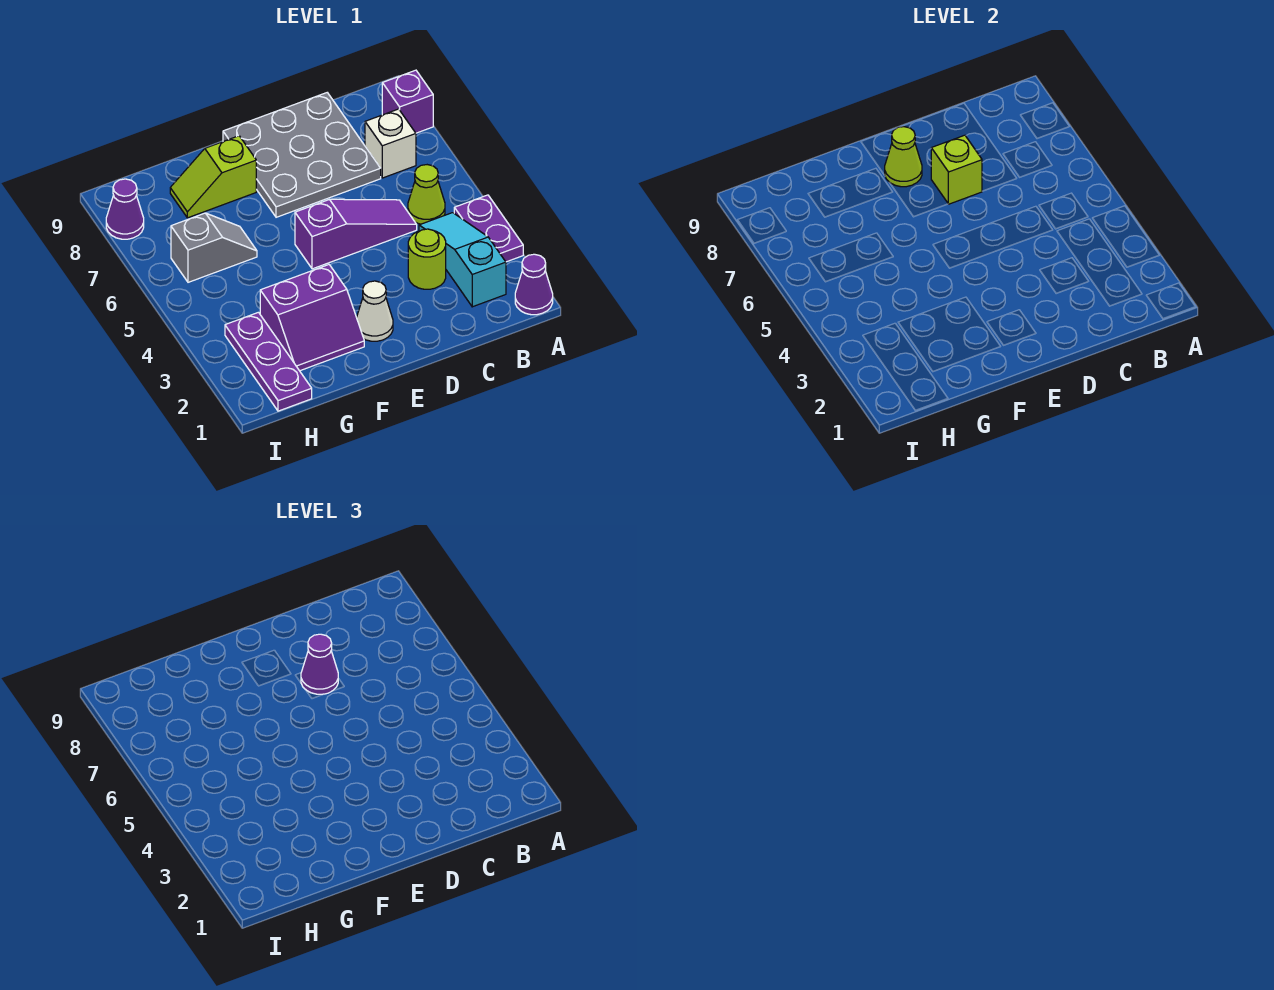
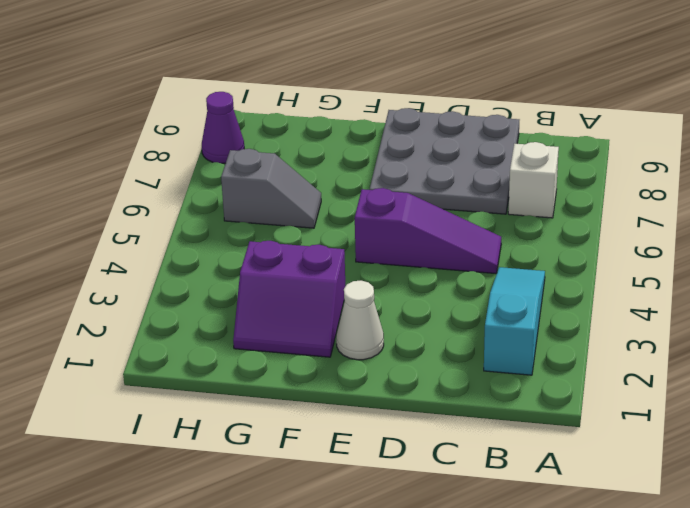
none -> purple 1x1 cone [515,254,553,315]
none -> purple 1x2 plate [454,195,523,262]
none -> purple 1x1 brick [382,70,433,133]

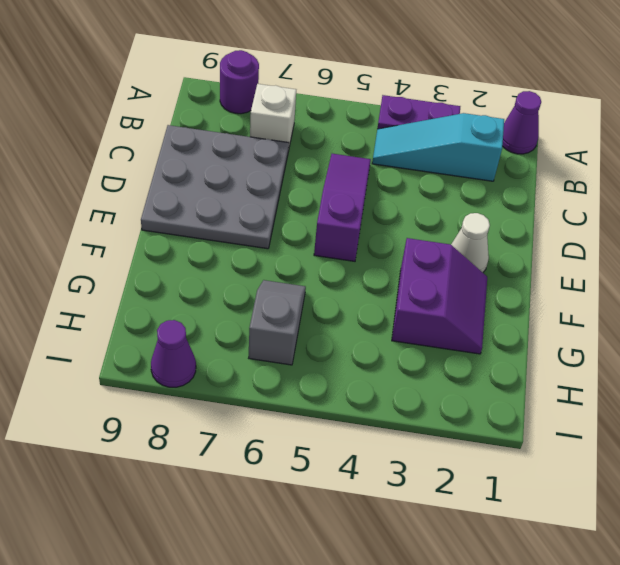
purple 1x1 round brick [220,50,259,114] -> purple 1x1 brick [382,70,433,133]
none -> lime 1x1 cone [408,165,445,224]
none -> lime 1x1 round brick [408,229,446,289]
none -> lime 1x2 slope [170,136,256,218]

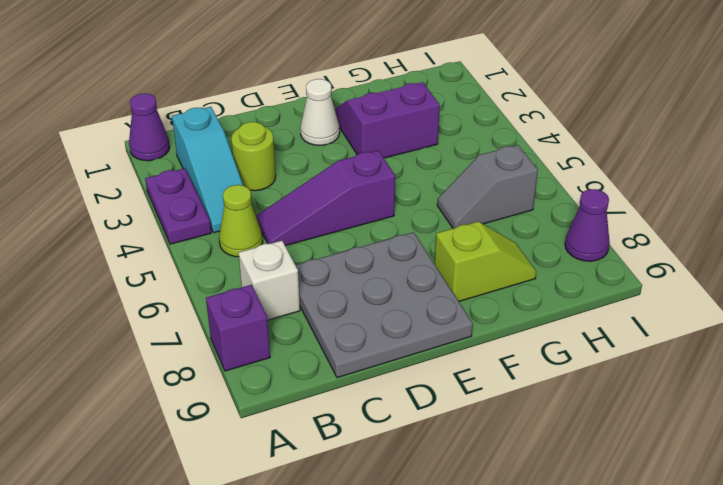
none -> purple 1x3 plate [225,312,312,411]
none -> lime 1x1 brick [931,135,982,204]
none -> lime 1x1 cone [885,127,922,187]

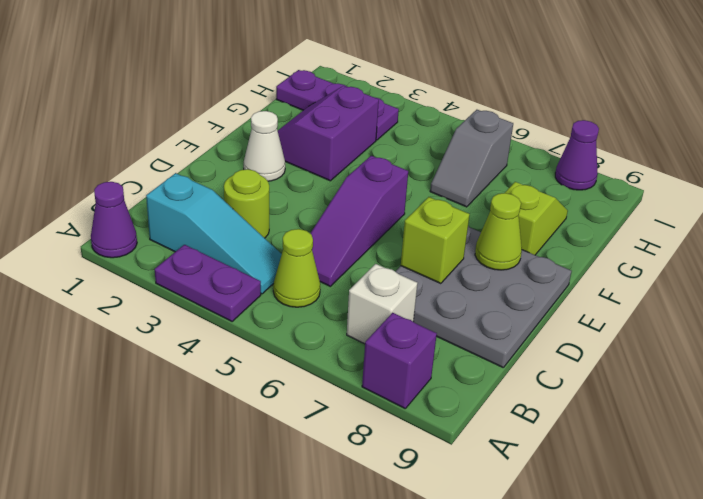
none -> purple 1x1 cone [301,634,338,694]

